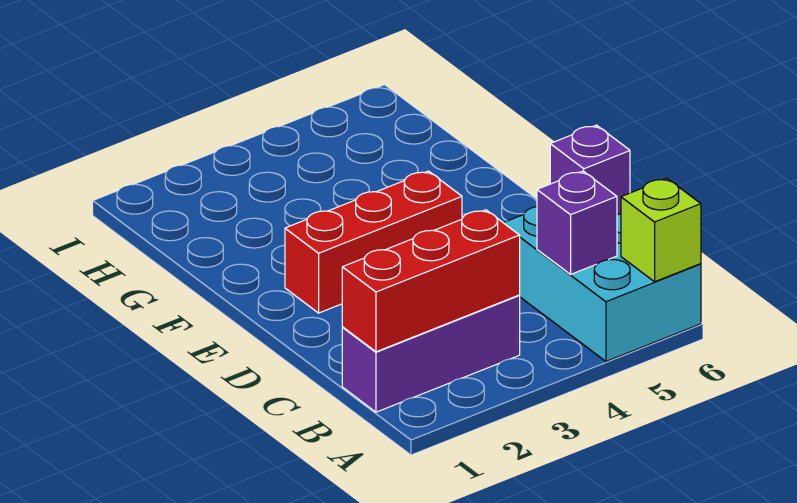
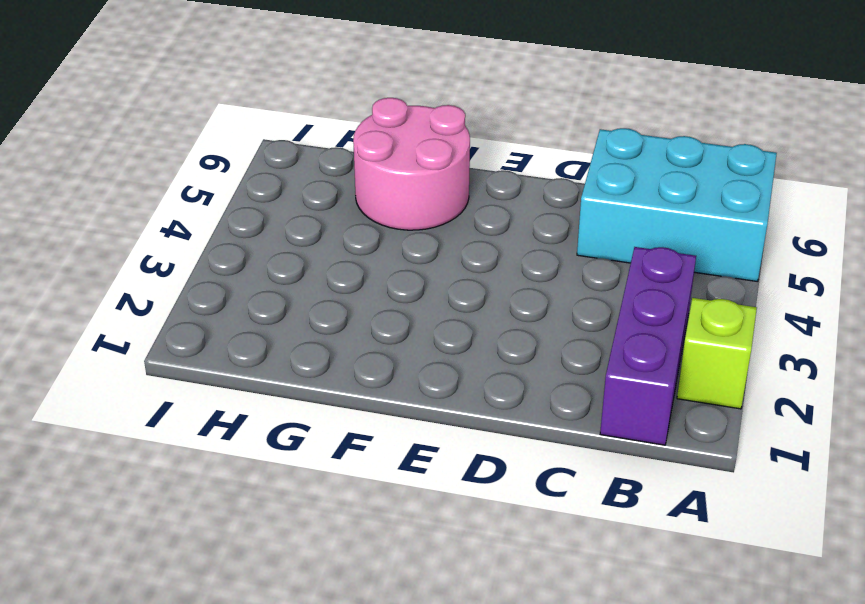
lime 1x1 brick [677,298,757,409] -> lime 1x1 brick moved to [621,179,701,282]
pink 2x2 round brick [353,98,470,230] -> none
none -> red 1x3 brick [285,171,462,313]
none -> red 1x3 brick [342,210,520,352]

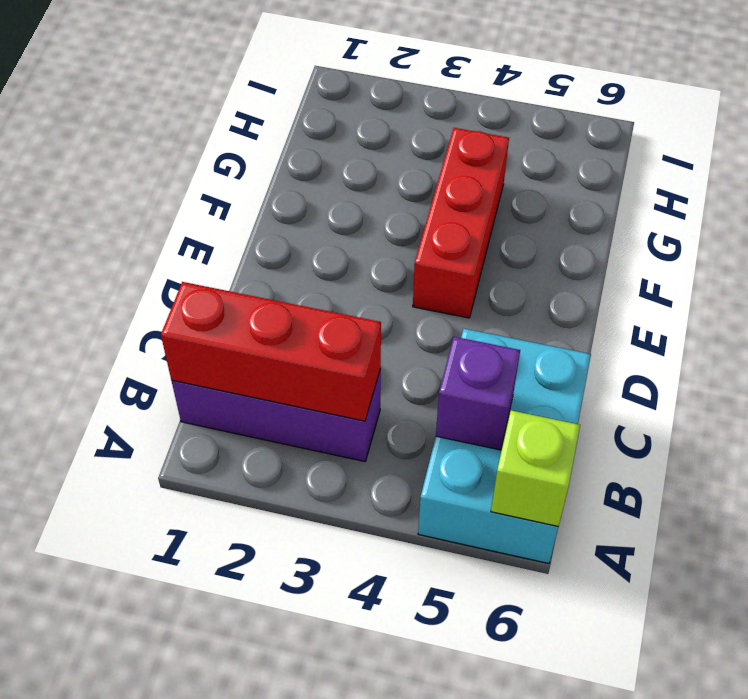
red 1x3 brick [413,128,509,318] -> red 1x3 brick turned to [285,171,462,313]
none -> purple 1x1 brick [550,125,630,215]

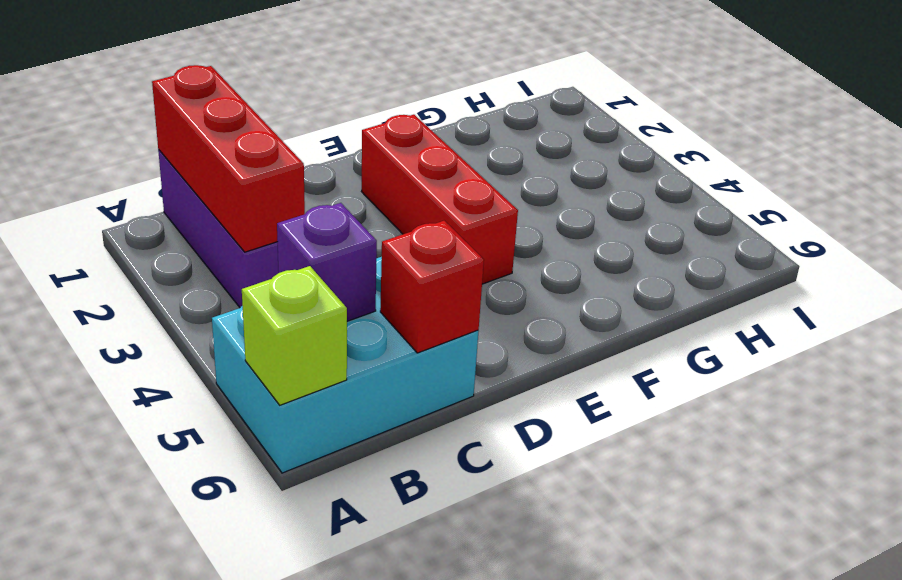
red 1x1 brick [380,221,484,353] -> purple 1x1 brick [550,125,630,215]

